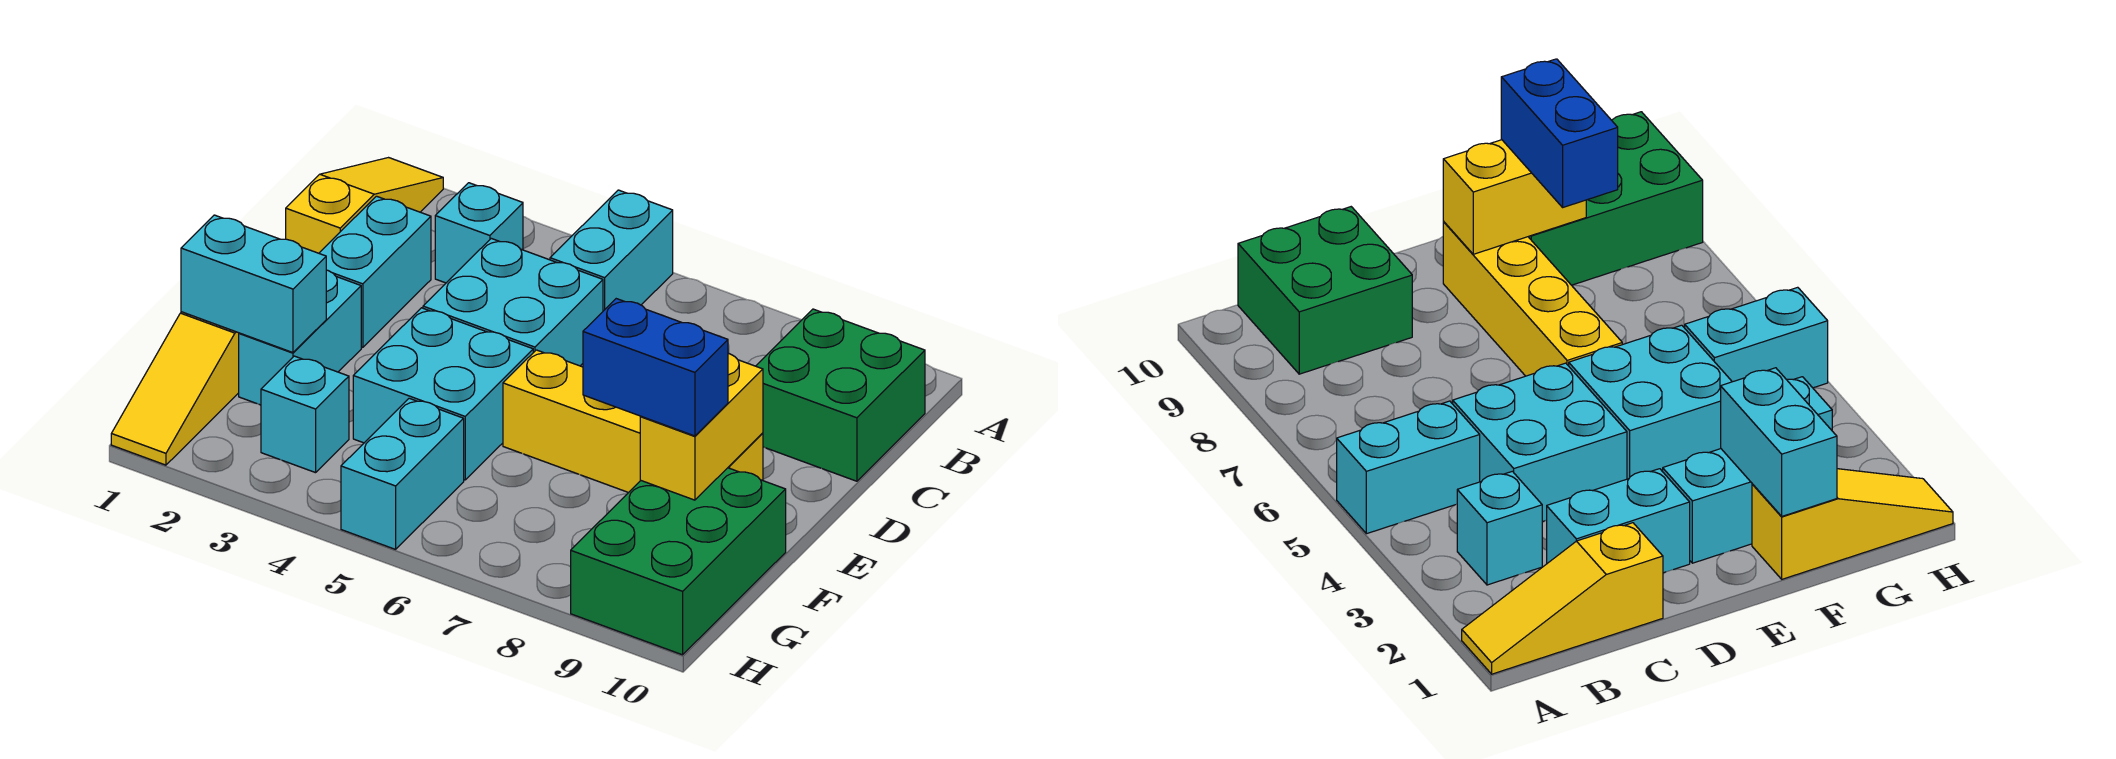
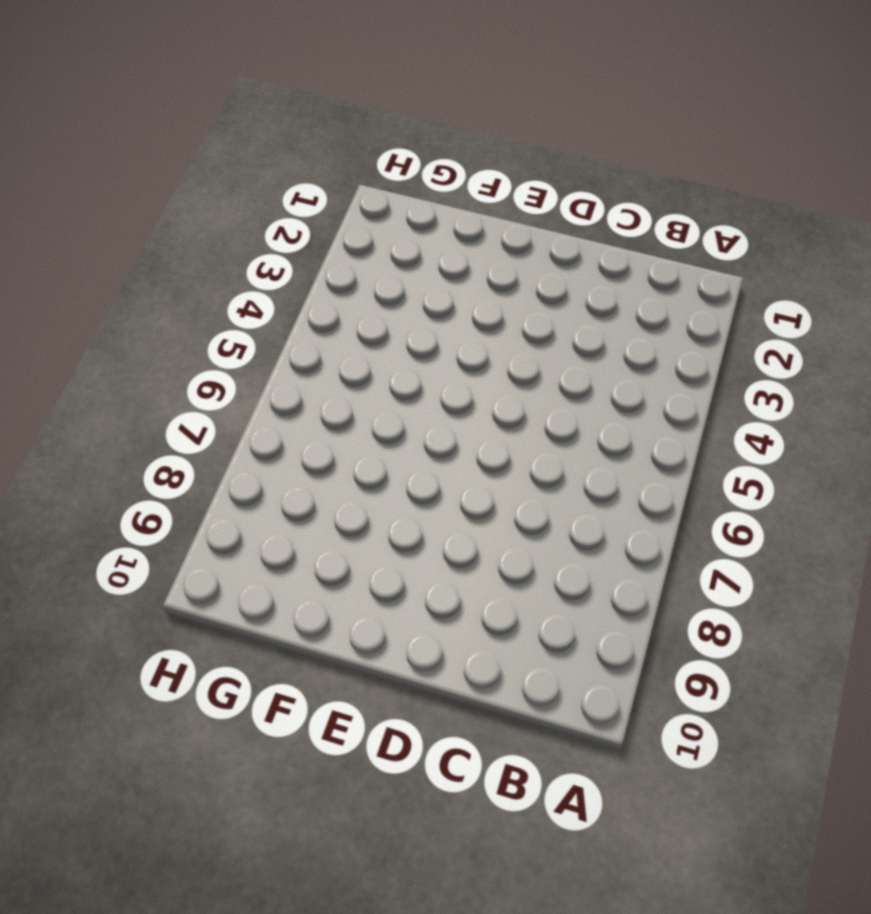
none -> yellow 1x3 slope [286,158,443,253]
none -> cyan 1x2 brick [550,190,673,311]
none -> cyan 1x1 brick [435,183,523,283]

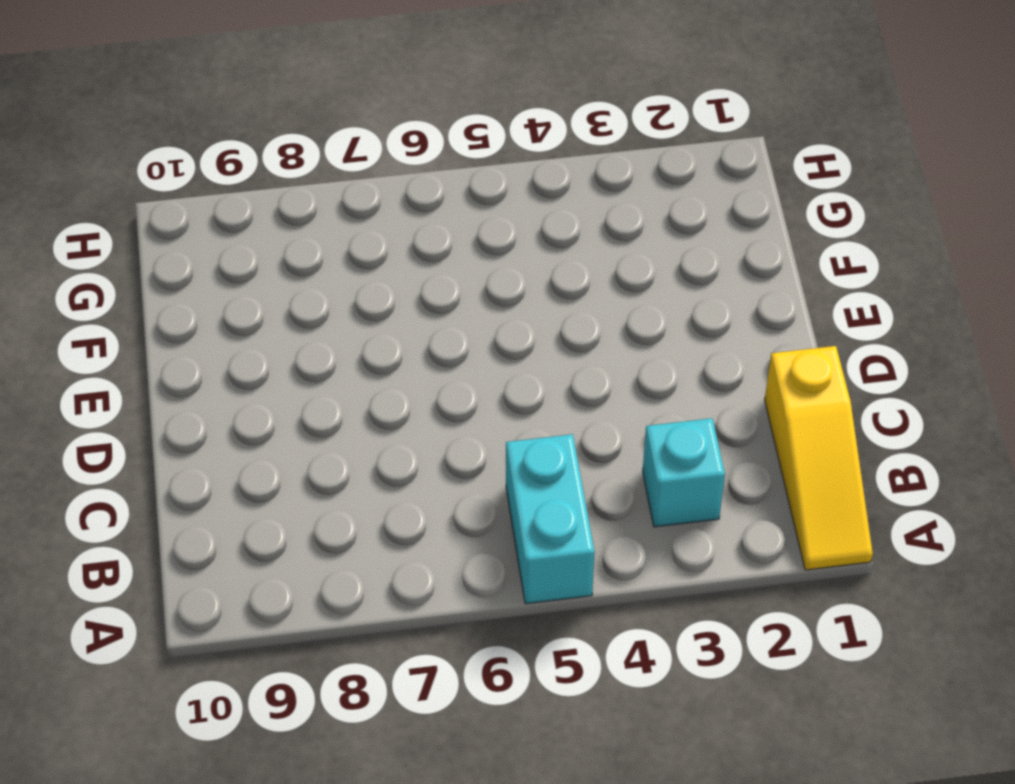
none -> green 2x2 brick [756,309,925,481]
none -> cyan 1x2 brick [319,196,431,347]
none -> cyan 2x2 brick [423,238,603,366]

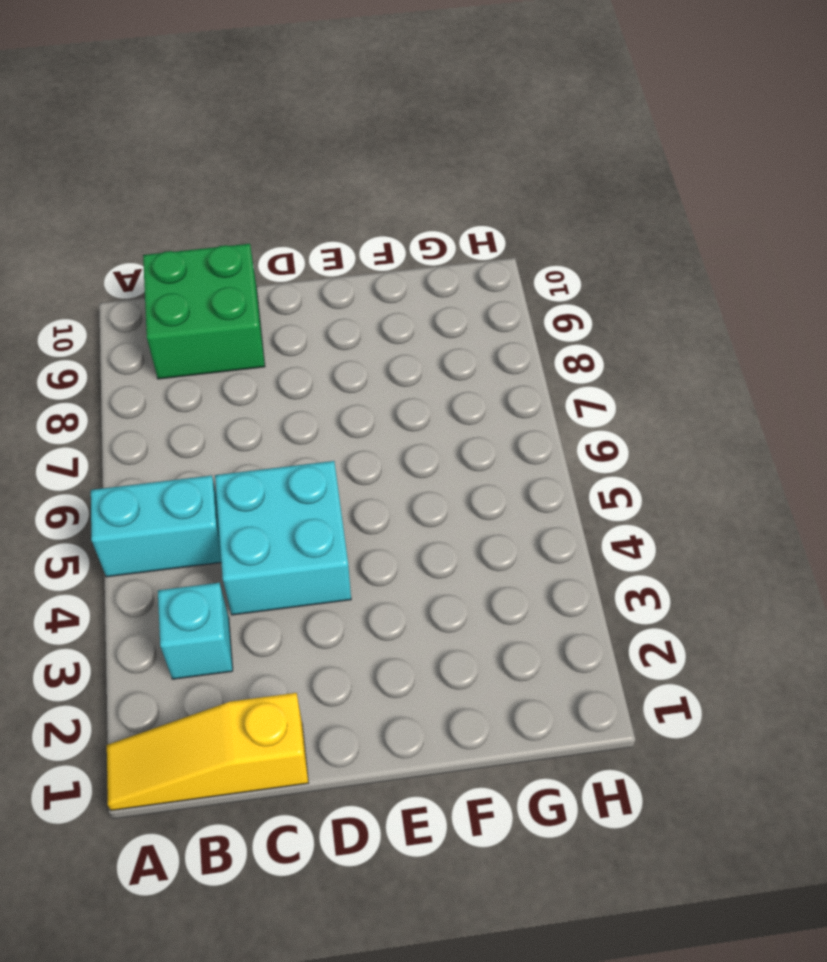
none -> cyan 1x2 brick [319,196,431,347]
none -> cyan 1x2 brick [239,270,361,405]
none -> cyan 2x2 brick [353,308,533,480]

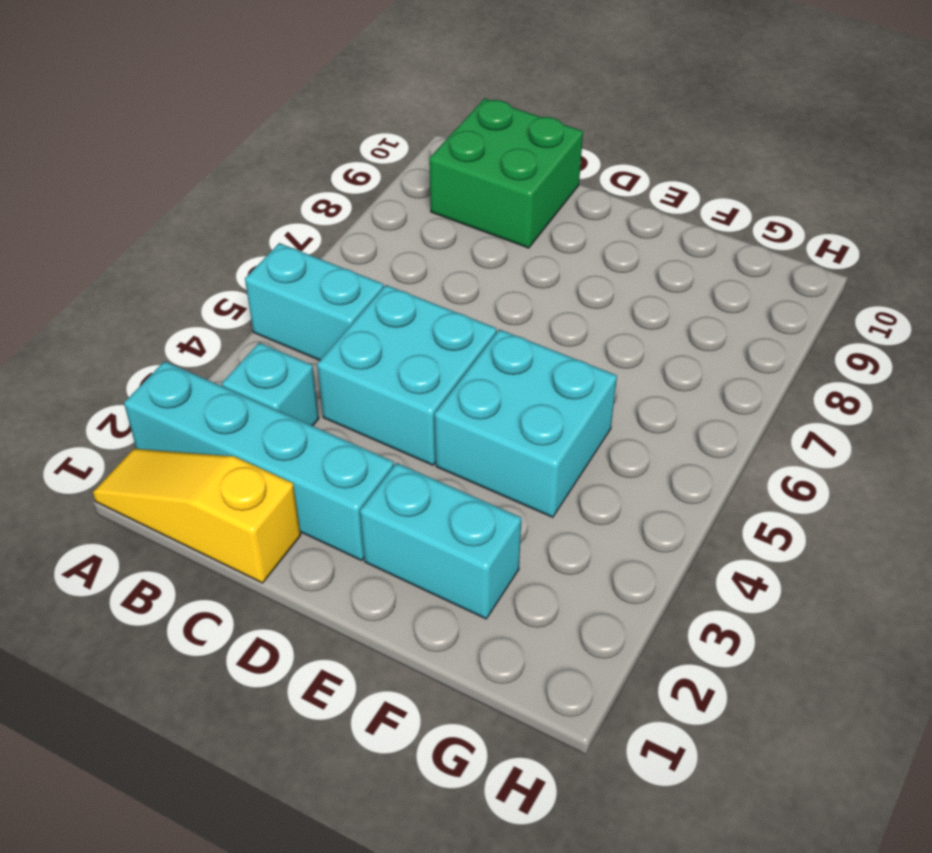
cyan 1x4 brick [124,361,394,561] -> cyan 1x2 brick [319,196,431,347]
none -> yellow 1x4 brick [503,350,763,493]
none -> yellow 1x3 slope [111,312,239,465]
none -> green 2x3 brick [571,468,786,655]

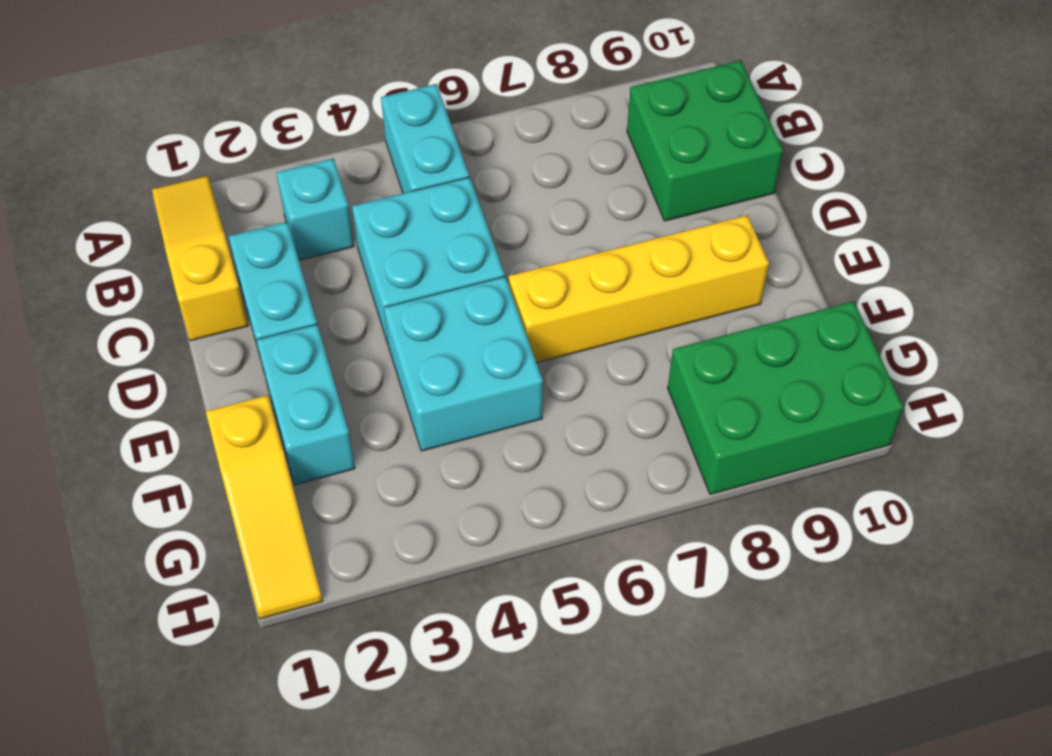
green 2x3 brick [668,301,903,494] -> green 2x3 brick turned to [571,468,786,655]
none -> cyan 1x1 brick [261,356,349,473]
none -> cyan 1x2 brick [341,398,464,549]
none -> yellow 1x2 brick [640,353,763,500]

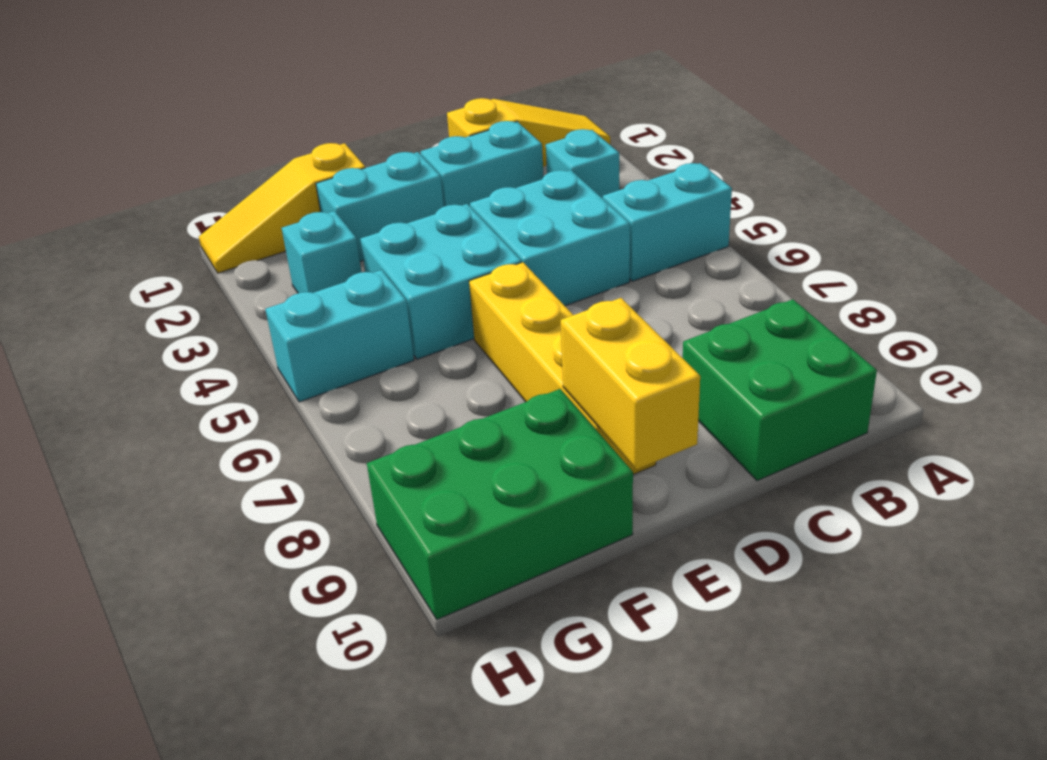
yellow 1x2 brick [560,298,700,470] -> yellow 1x2 brick turned to [640,353,763,500]
none -> cyan 1x2 brick [181,215,326,353]
none -> blue 1x2 brick [583,299,728,436]

